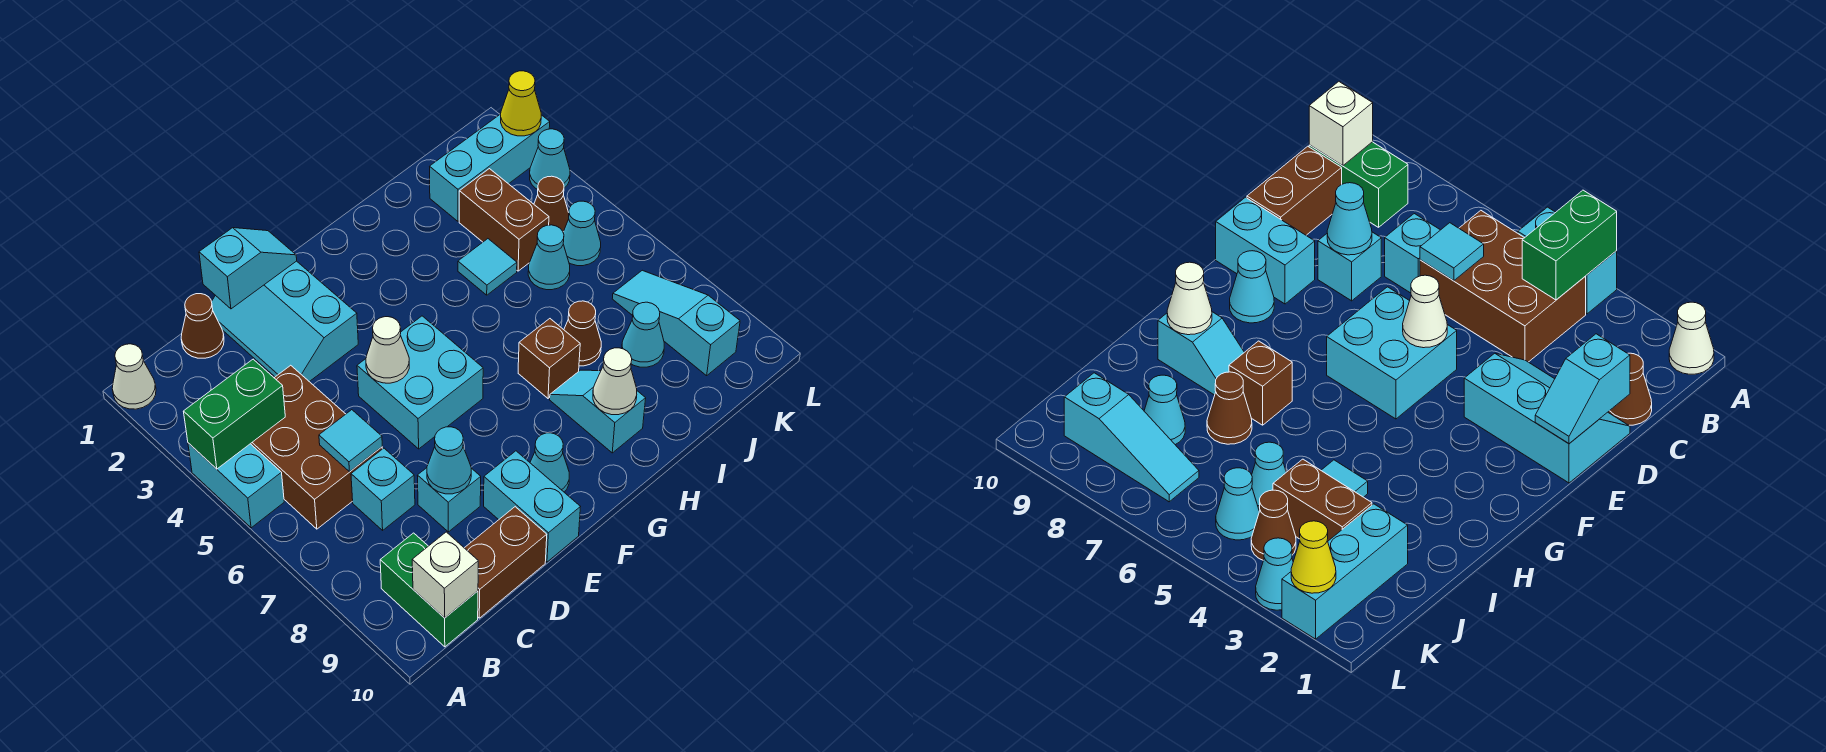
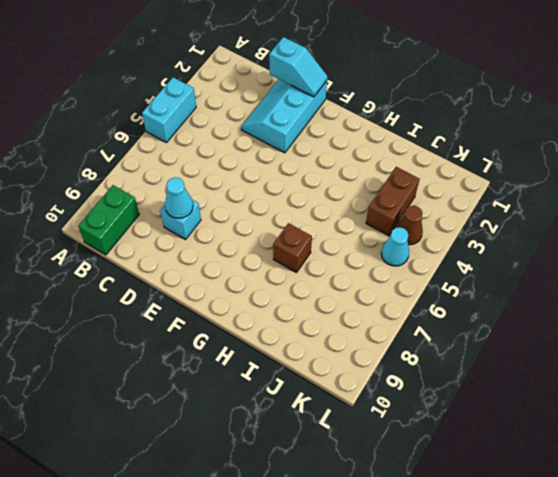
none -> white 1x1 cone [112,344,156,409]
none -> brown 2x3 brick [251,365,382,529]
none -> brown 1x1 cone [181,294,224,358]
none -> cyan 1x1 brick [351,448,415,530]

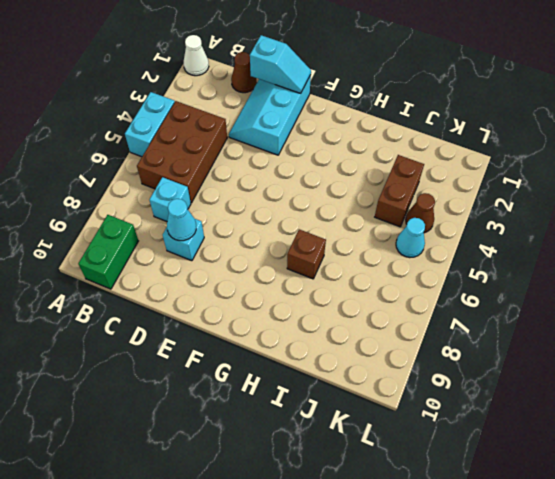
none -> brown 1x2 brick [465,507,547,618]
none -> cyan 2x2 brick [357,316,483,449]
none -> cyan 1x2 brick [484,451,580,562]
none -> cyan 1x1 cone [530,433,569,492]

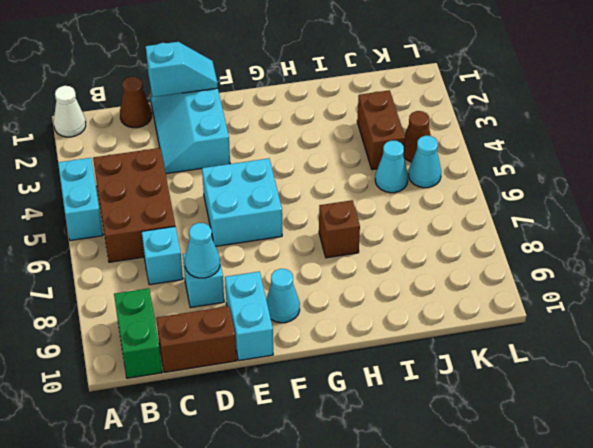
none -> cyan 1x2 slope [550,370,646,453]
none -> cyan 1x1 tile [458,239,517,295]
none -> brown 1x1 cone [564,301,601,366]
none -> cyan 1x3 brick [430,114,550,221]

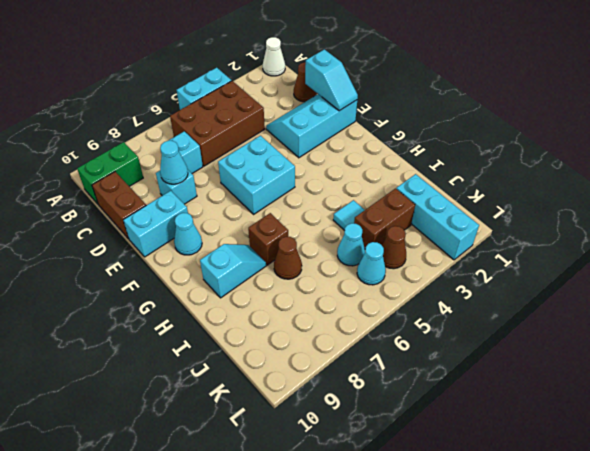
none -> cyan 1x1 cone [622,302,664,367]
none -> cyan 1x3 slope [612,270,740,376]
none -> cyan 1x1 cone [530,129,570,190]
none -> green 1x2 brick [183,359,285,469]

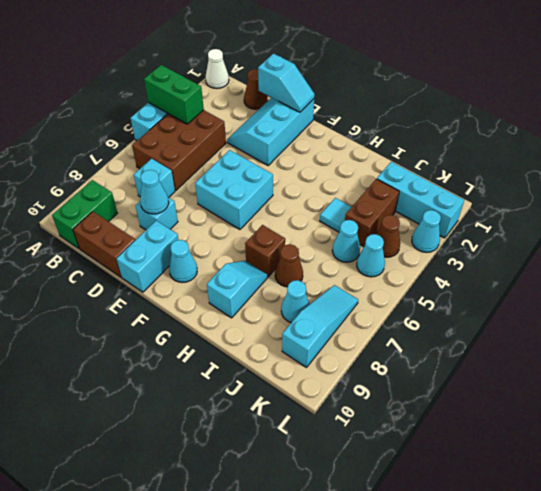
none -> white 1x1 brick [412,532,478,618]
none -> cyan 1x1 tile [319,410,382,472]
none -> white 1x1 cone [366,317,409,383]
none -> white 1x1 cone [593,348,637,415]

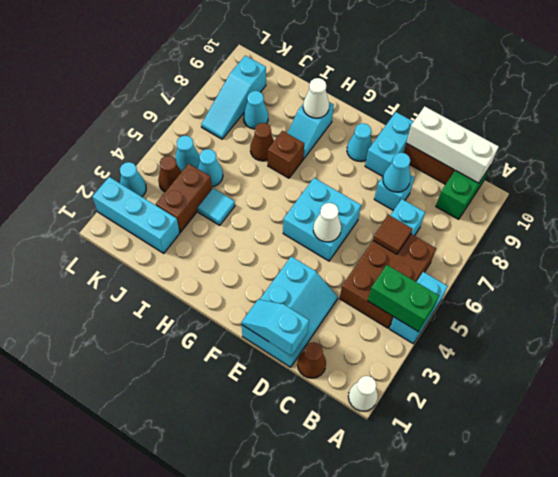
white 1x3 brick [407,106,499,183] -> white 1x1 brick [412,532,478,618]
brown 1x1 tile [373,215,412,254] -> cyan 1x1 tile [319,410,382,472]
none -> yellow 1x1 cone [501,71,541,136]

